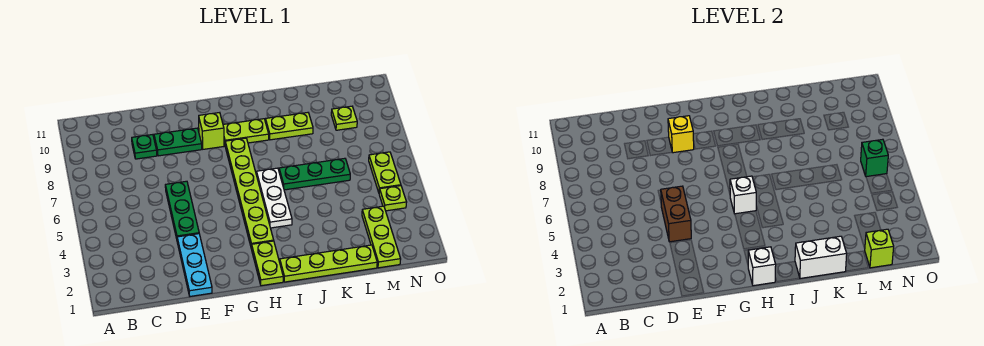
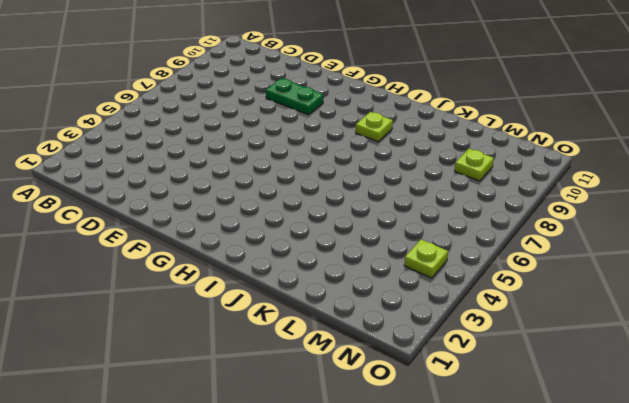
lime 1x1 plate [356,112,393,142] -> lime 1x2 plate [223,119,269,144]
none -> green 1x1 plate [132,135,157,159]
none -> cyan 1x3 plate [177,234,212,296]
none -> green 1x3 plate [165,181,199,239]

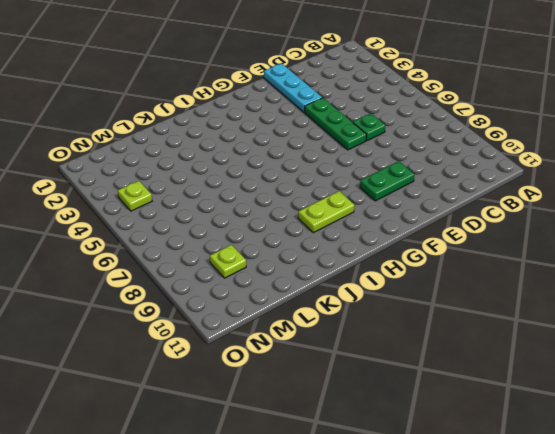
green 1x1 plate [353,113,385,141] -> green 1x1 plate moved to [132,135,157,159]
none -> lime 1x1 brick [199,113,224,149]
none -> lime 1x2 plate [252,241,283,286]
none -> lime 1x6 plate [225,138,274,249]

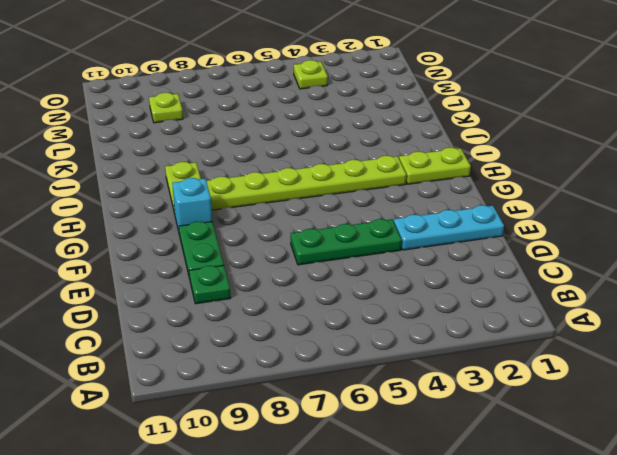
cyan 1x1 brick [172,178,212,235] -> lime 1x1 brick [199,113,224,149]
none -> lime 1x4 plate [280,245,377,282]
none -> white 1x3 plate [256,168,292,228]
none -> green 1x3 plate [279,158,350,190]

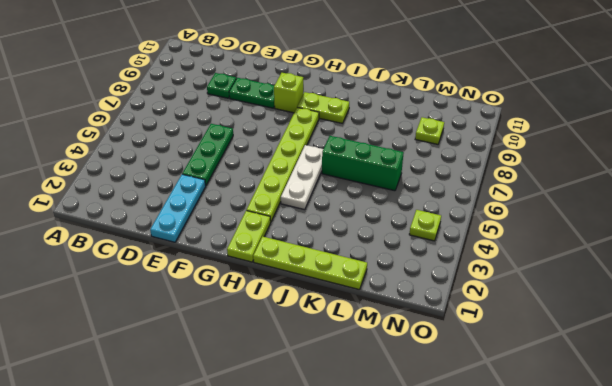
green 1x3 brick [322,136,404,191] -> green 1x3 plate [279,158,350,190]
none -> lime 1x2 plate [265,113,313,140]
none -> lime 1x3 plate [362,206,401,268]
none -> lime 1x2 plate [369,152,401,192]

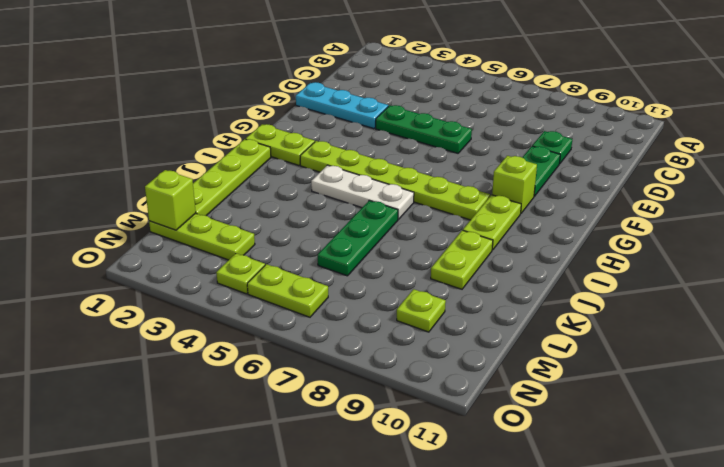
none -> brown 1x2 brick [661,186,691,242]
none -> yellow 1x1 brick [668,116,694,153]
none -> white 1x1 brick [748,247,776,286]

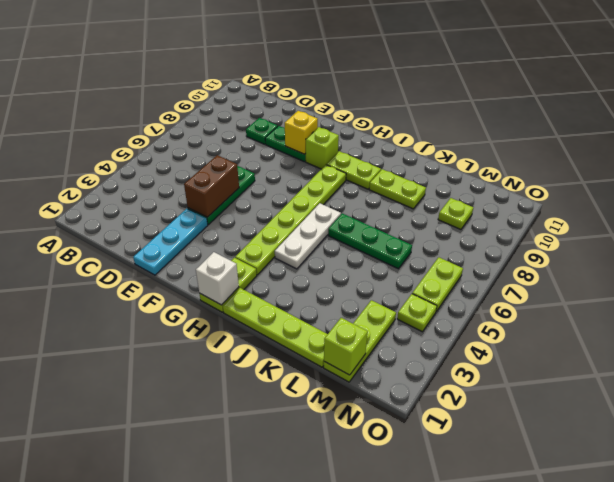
none -> white 1x1 brick [730,176,756,214]
none -> white 1x2 brick [795,236,847,278]
none -> green 1x1 brick [861,139,888,177]

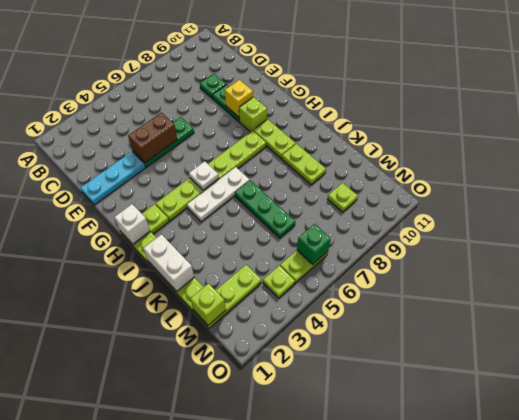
white 1x1 plate [189,161,219,190] -> white 1x1 brick [730,176,756,214]

